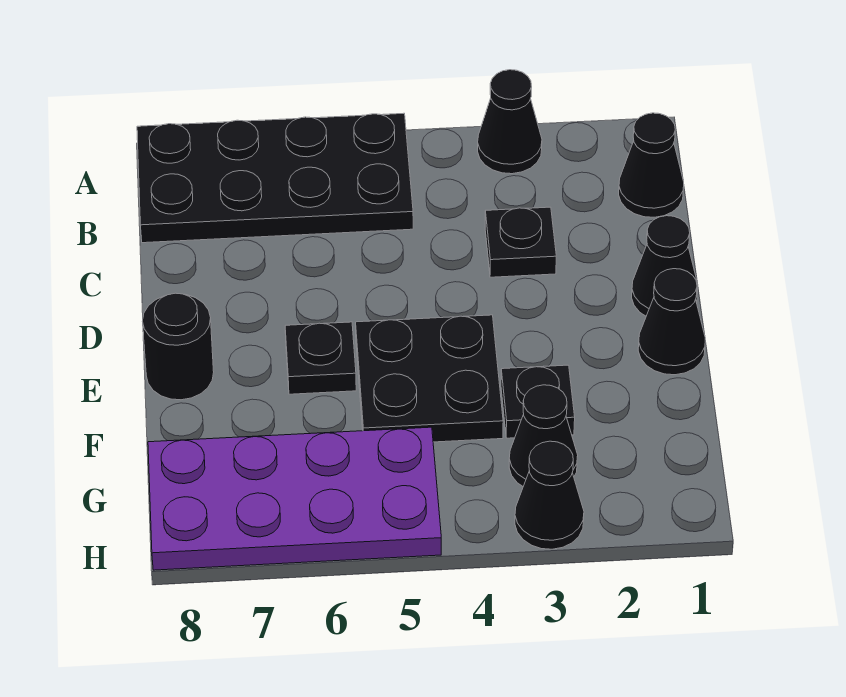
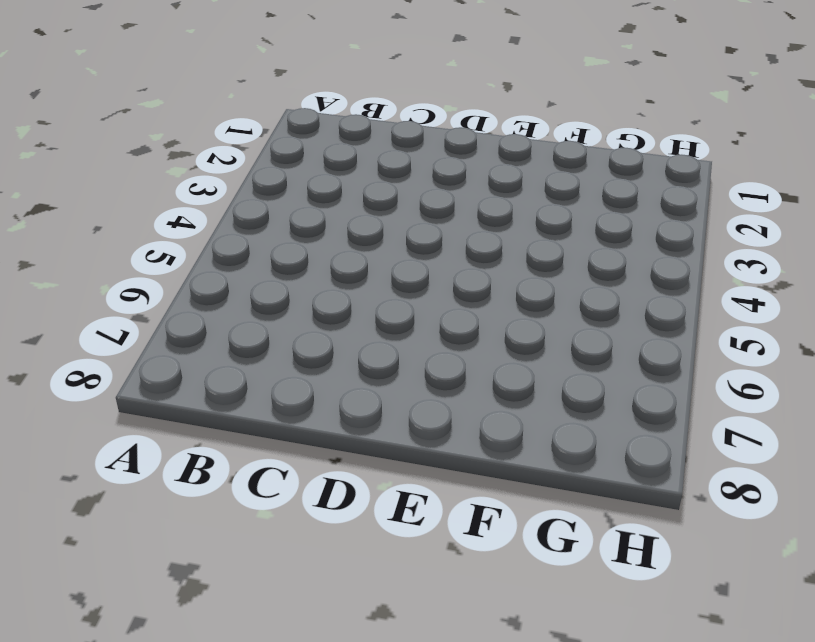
none -> black 1x1 cone [478,70,542,174]
none -> black 2x4 plate [137,113,413,243]
none -> black 1x1 cone [619,113,684,217]

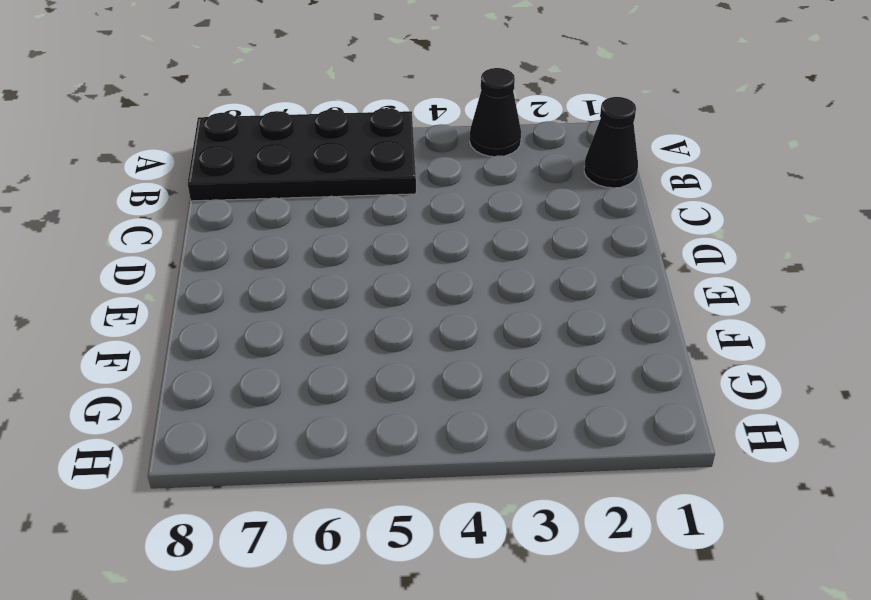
none -> black 1x1 plate [485,207,556,277]
none -> black 1x1 cone [632,216,698,316]
none -> black 1x1 cone [638,269,705,375]

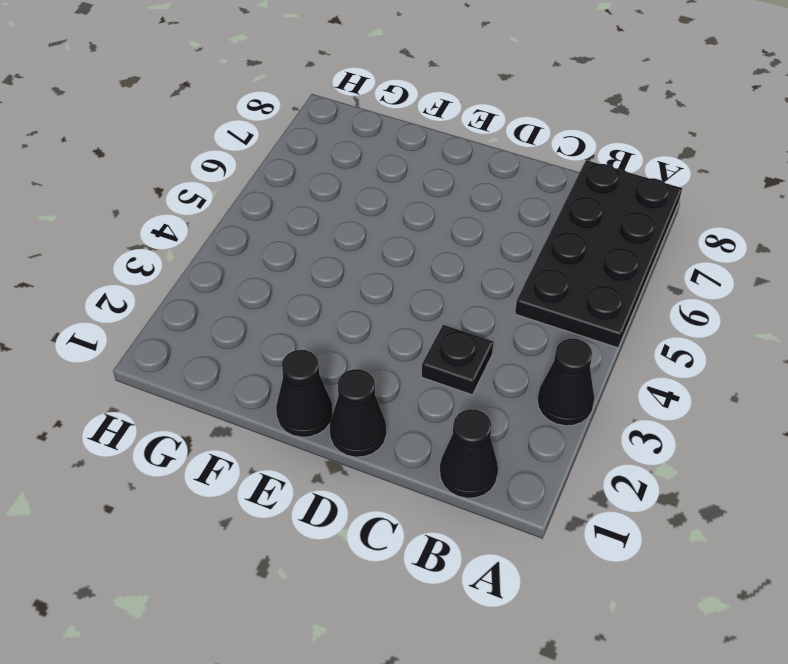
none -> black 2x2 plate [356,315,503,442]
none -> black 1x1 plate [285,322,356,394]
none -> black 1x1 round brick [142,293,214,400]

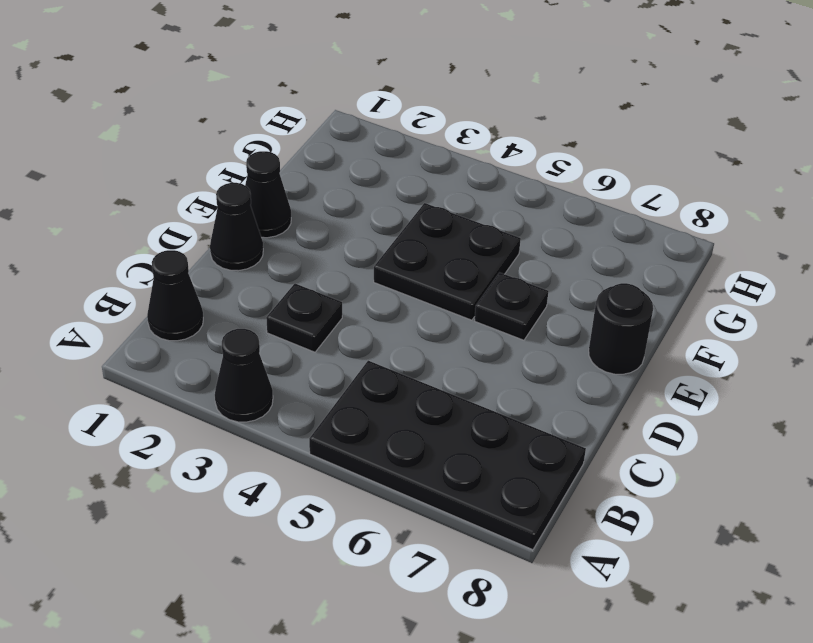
none -> black 1x1 plate [501,365,575,438]
none -> black 1x1 cone [509,385,578,486]
none -> purple 2x4 plate [148,427,441,570]

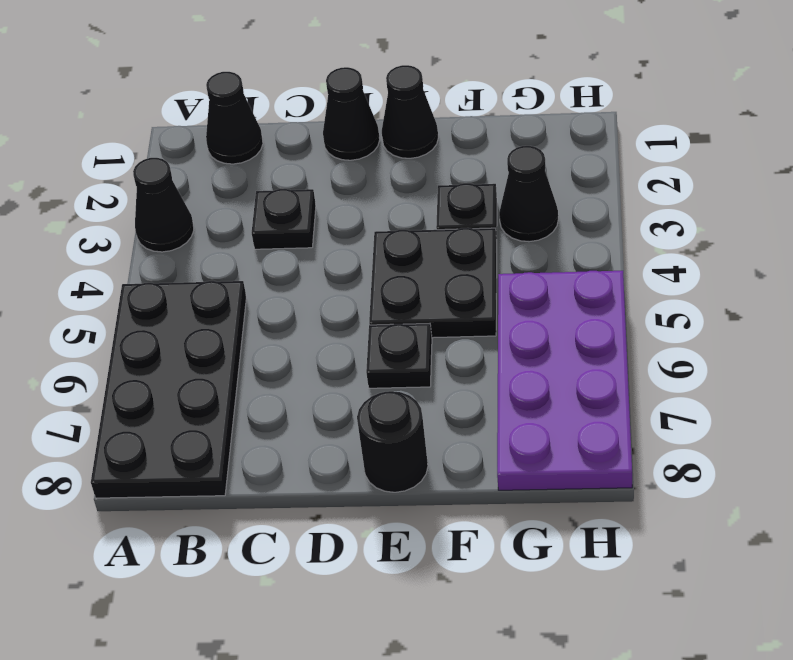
none -> black 1x1 cone [515,441,584,549]

